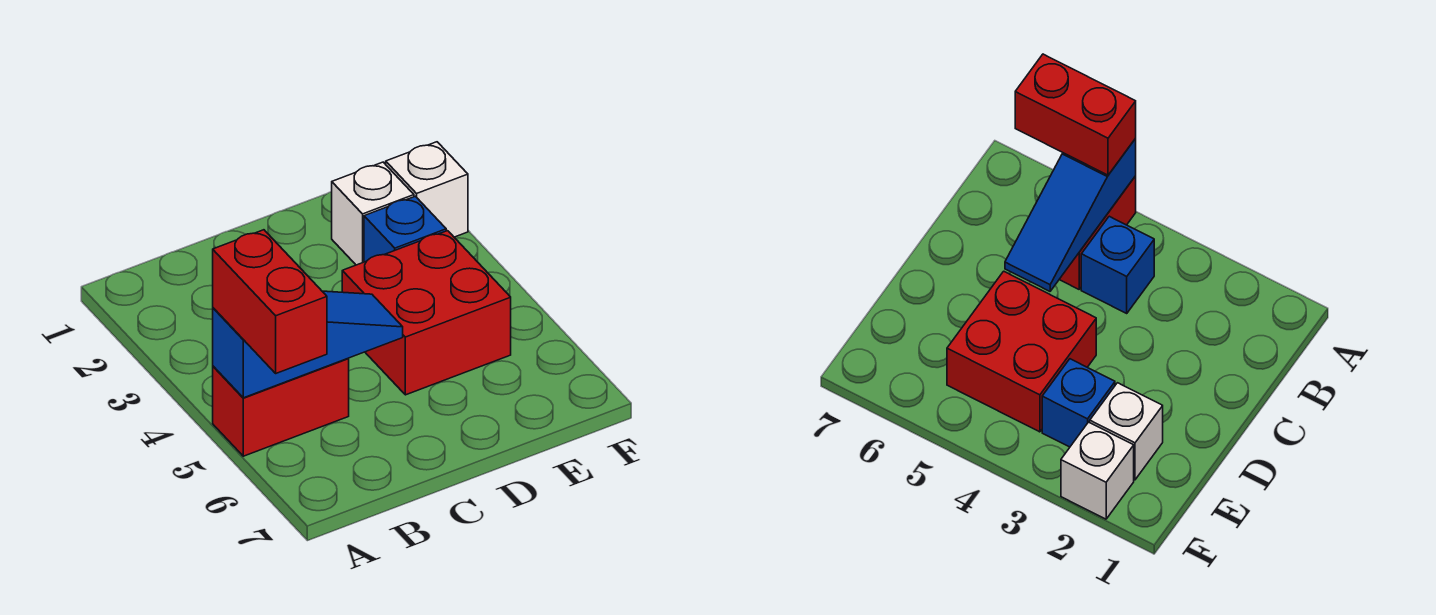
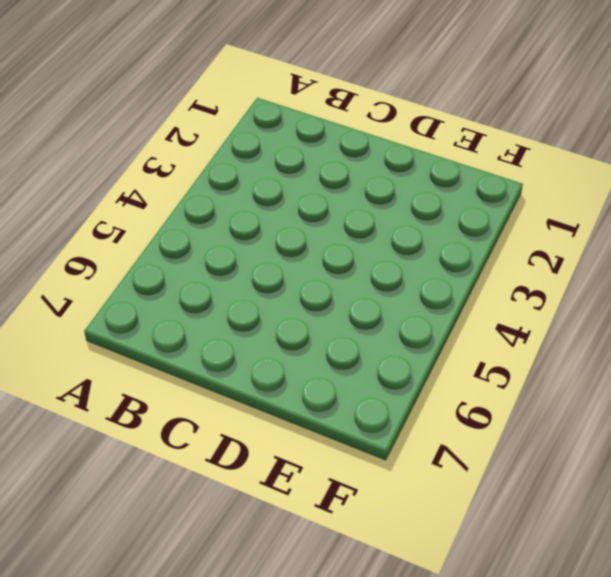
none -> red 1x2 brick [213,359,349,456]
none -> blue 1x1 brick [1081,216,1154,313]

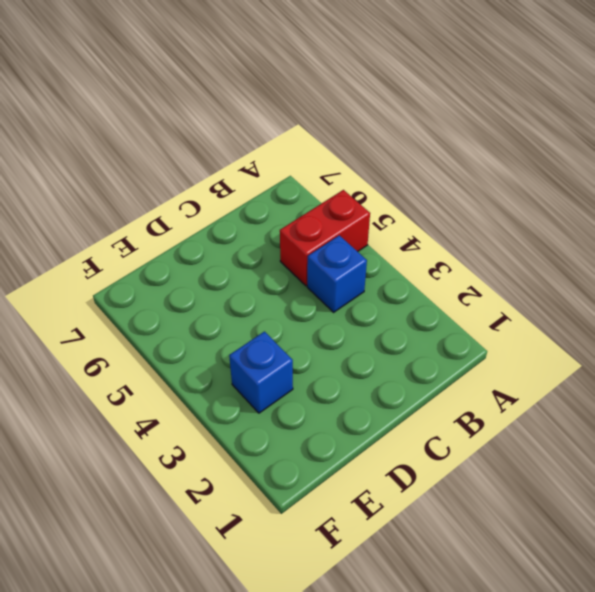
none -> red 2x2 brick [342,231,511,395]
none -> white 1x1 brick [332,162,414,265]

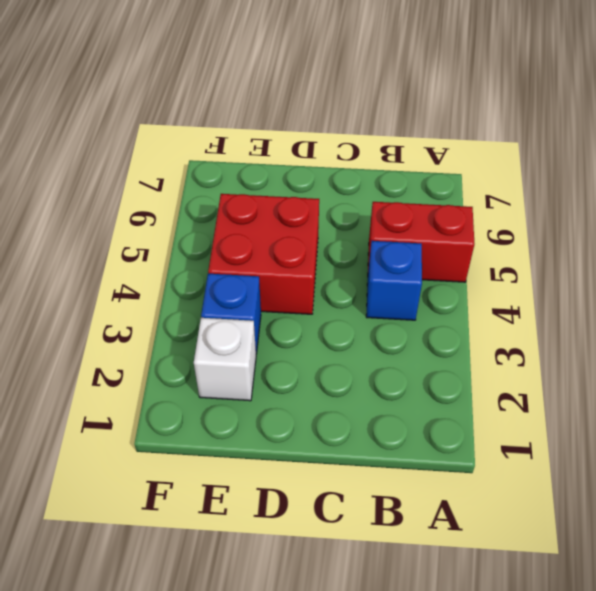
none -> white 1x1 brick [386,142,468,237]
none -> blue 1x3 slope [213,291,403,398]

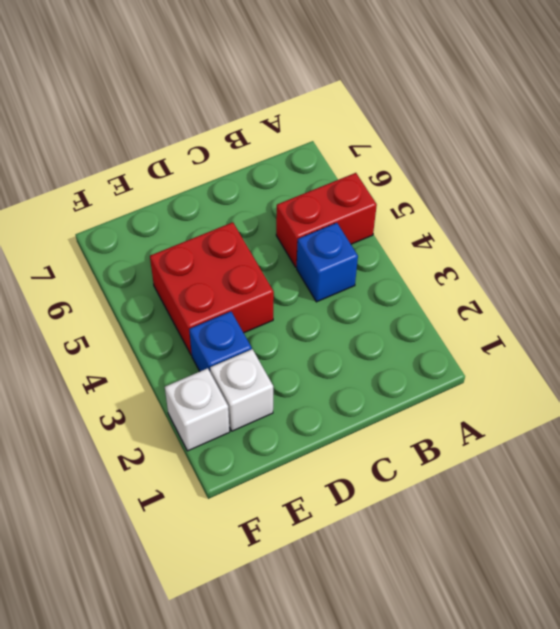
none -> blue 1x3 slope [213,291,403,398]
none -> red 1x2 brick [213,230,327,373]

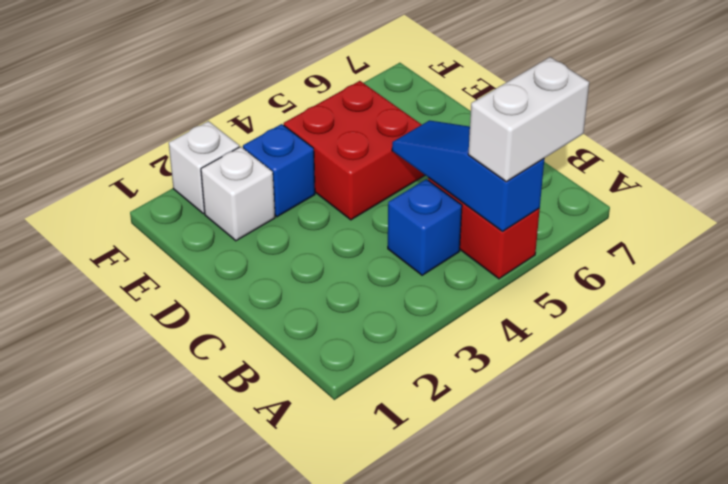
white 1x2 brick [468,57,589,182] -> red 1x2 brick [213,230,327,373]

